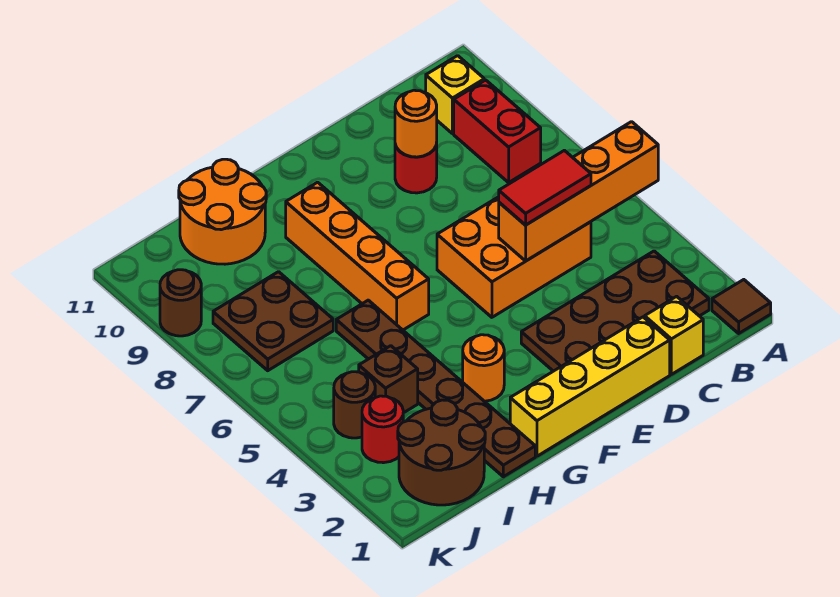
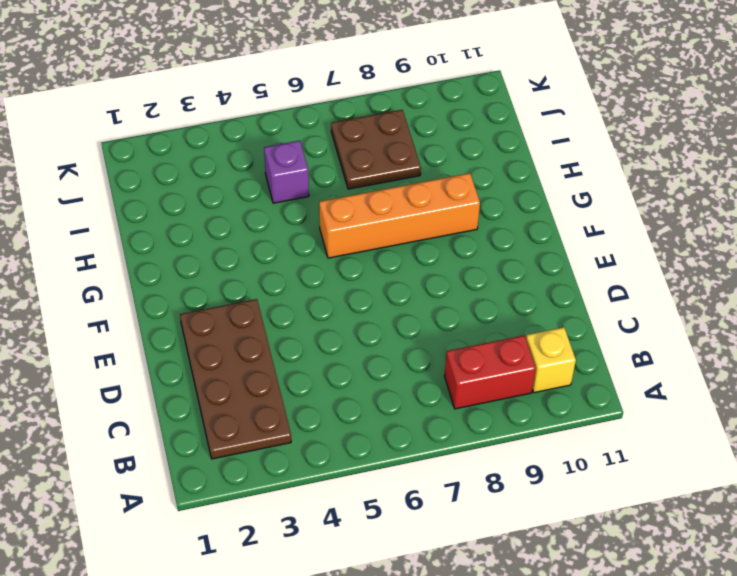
purple 1x1 brick [264,141,309,203] -> none
none -> brown 1x1 tile [712,280,771,333]
none -> yellow 1x1 brick [645,296,703,374]
none -> orange 2x3 brick [437,197,591,317]

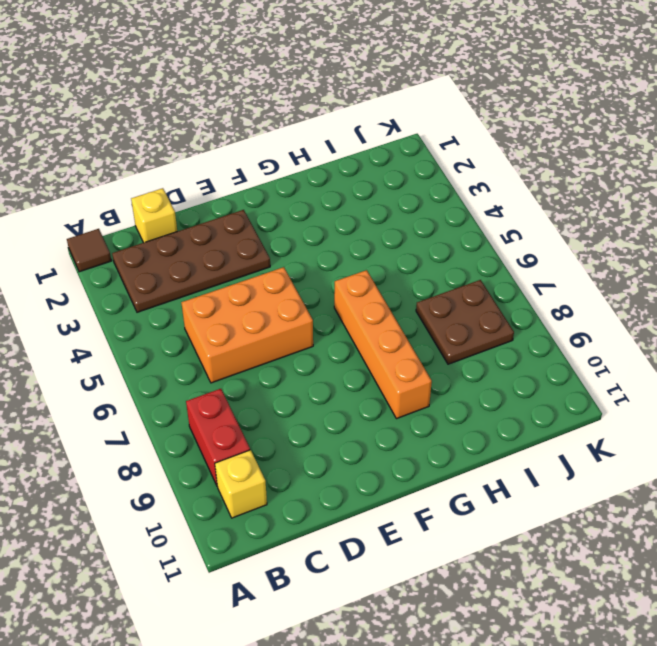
none -> yellow 1x4 brick [510,317,670,456]
none -> red 1x1 round brick [395,143,437,193]
none -> orange 1x1 round brick [463,335,504,401]

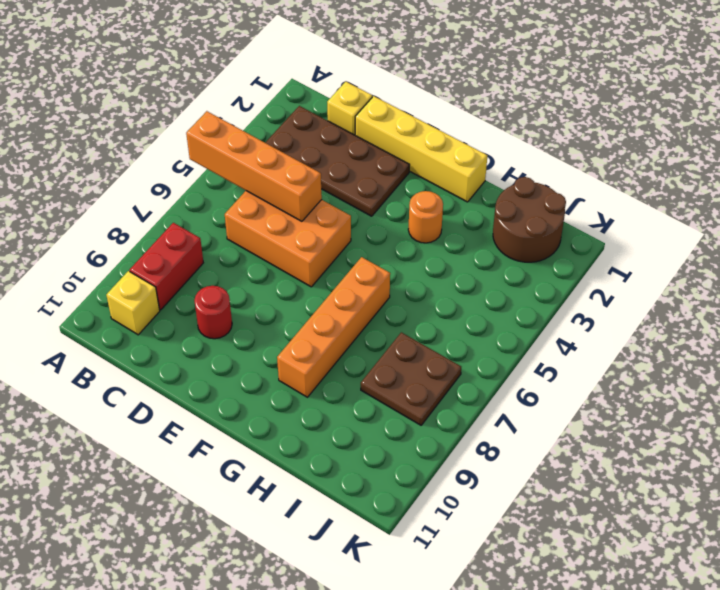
none -> brown 1x1 tile [712,280,771,333]
none -> brown 1x6 plate [336,300,535,477]
none -> orange 2x2 round brick [179,159,266,264]

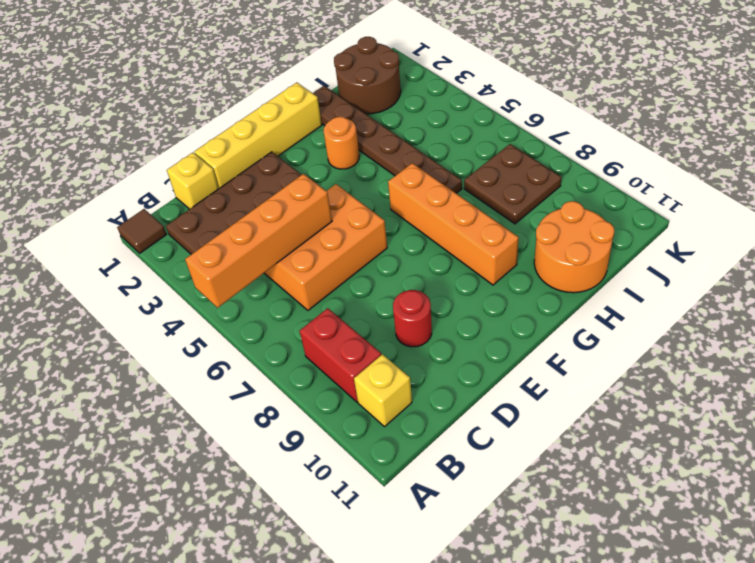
none -> brown 1x1 brick [359,346,418,413]
none -> red 1x1 round brick [362,396,403,463]
none -> brown 1x1 round brick [334,372,375,438]

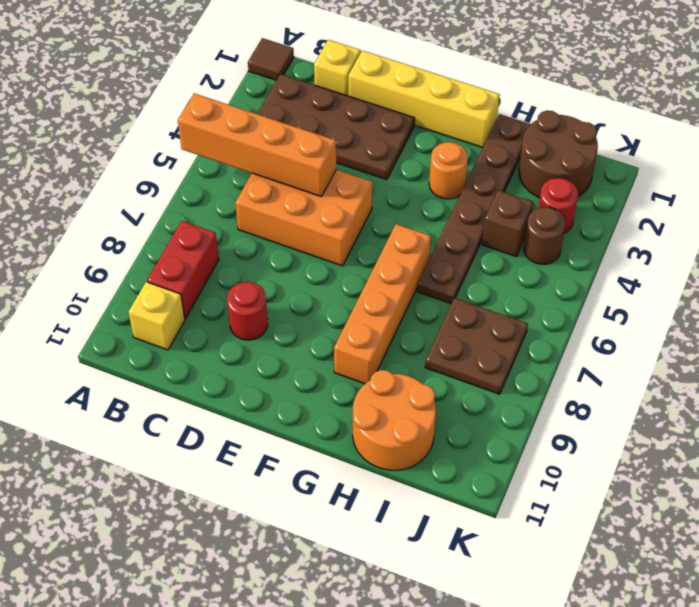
none -> brown 1x1 round brick [160,270,201,336]
none -> orange 1x1 round brick [395,90,437,157]
none -> red 1x2 tile [499,150,591,225]

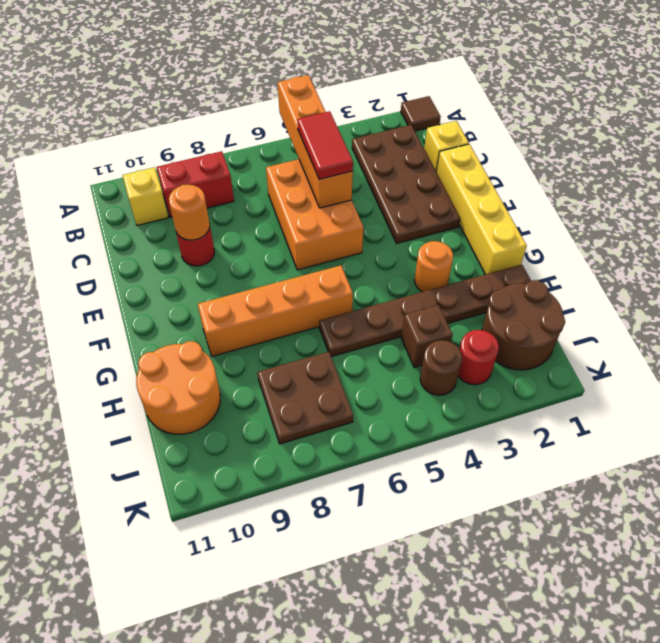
none -> brown 1x1 round brick [160,270,201,336]

